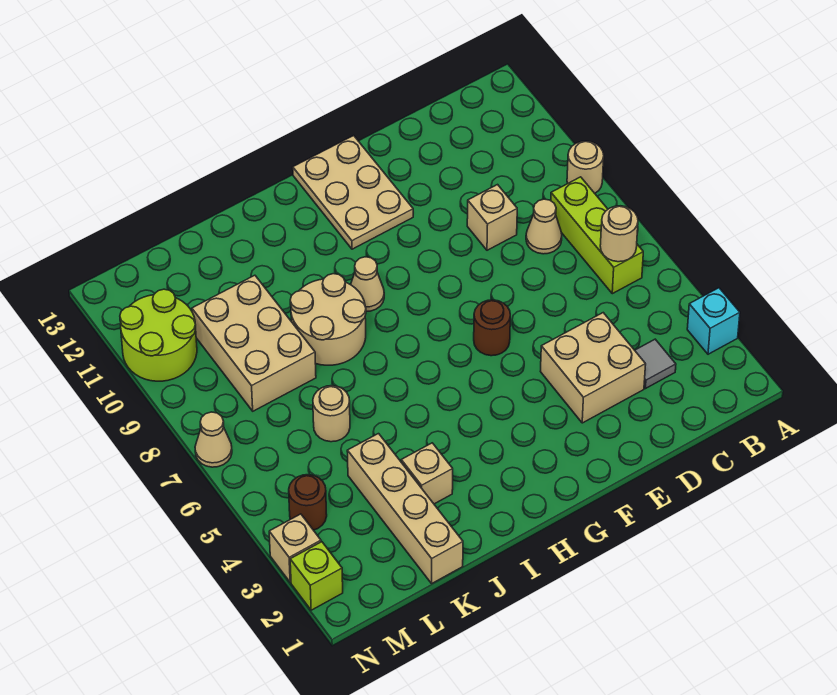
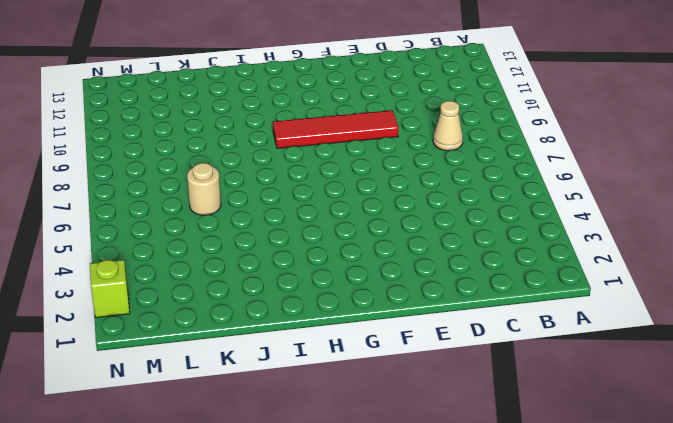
red 1x4 tile [273,110,399,148] -> tan 1x1 cone [351,257,384,312]
none -> cyan 1x1 brick [687,288,740,354]
none -> tan 1x1 round brick [567,141,604,193]
none -> lime 1x3 brick [551,177,643,294]

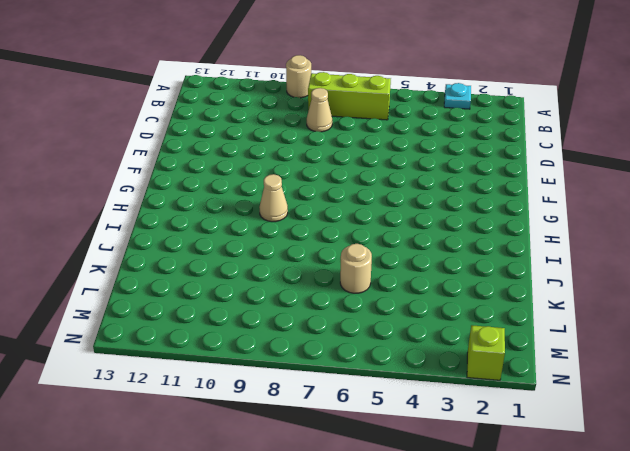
cyan 1x1 plate [444,83,471,109] -> cyan 1x1 brick [687,288,740,354]
none -> grey 1x1 tile [635,339,676,389]
none -> tan 2x2 brick [540,313,646,423]
none -> tan 1x1 brick [467,185,517,250]

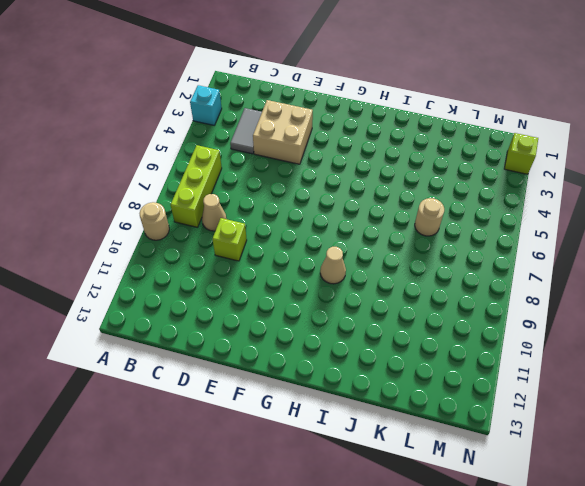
grey 1x2 tile [230,108,262,154] -> grey 1x1 tile [635,339,676,389]
lime 1x1 brick [212,218,247,261] -> tan 1x1 brick [467,185,517,250]
none -> brown 1x1 round brick [474,300,510,356]
none -> tan 2x3 plate [293,136,413,249]
none -> tan 2x2 round brick [290,274,366,365]

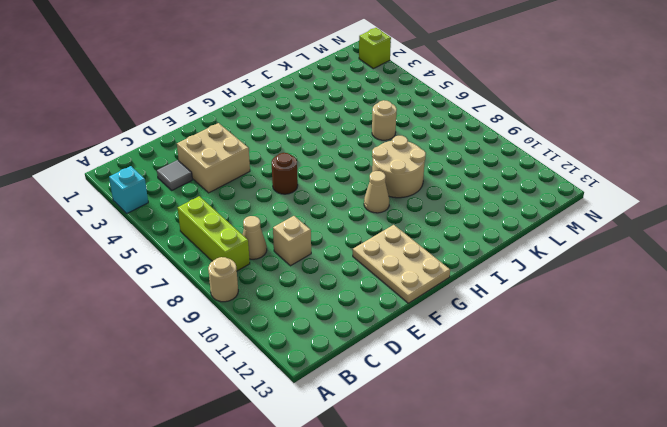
none -> tan 1x1 brick [401,443,453,504]
none -> tan 1x4 brick [347,434,463,583]
none -> tan 2x3 brick [192,275,316,411]

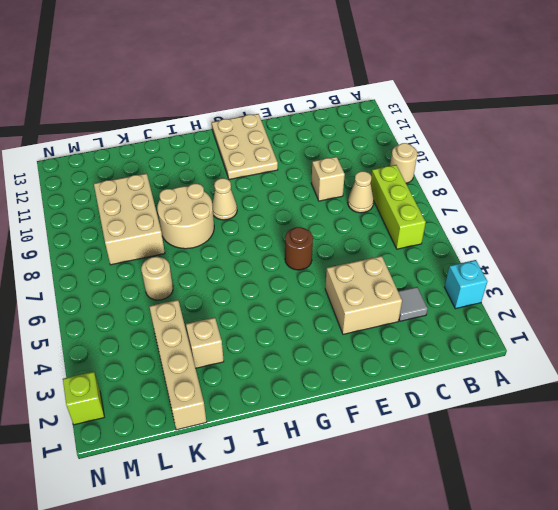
none -> brown 1x1 round brick [289,475,327,530]
none -> lime 2x2 round brick [120,289,197,381]
none -> tan 1x1 brick [269,514,321,582]

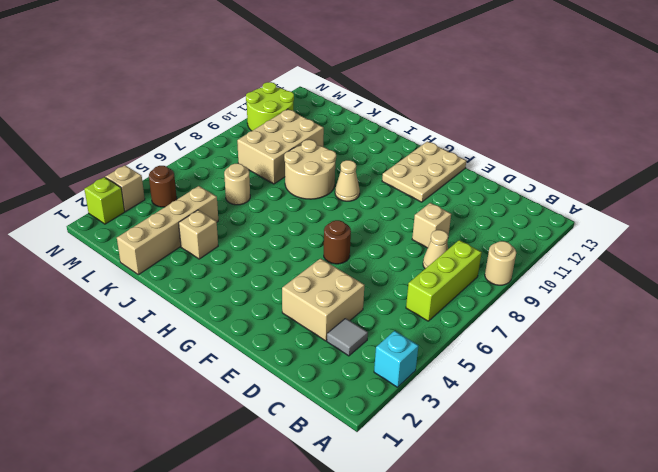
none -> tan 1x1 cone [195,412,232,467]
none -> tan 1x1 round brick [600,206,638,262]

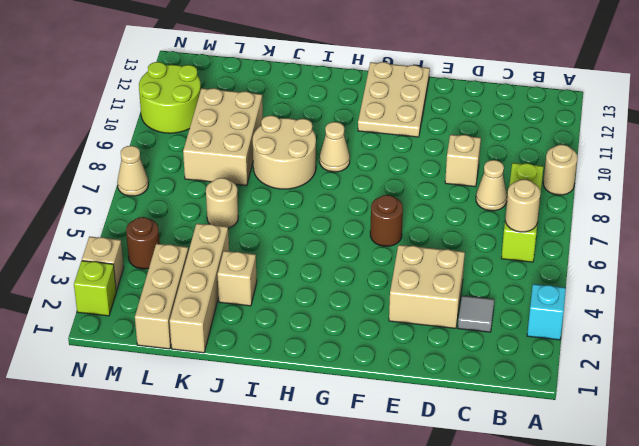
tan 1x3 brick [135,244,188,349] -> none

